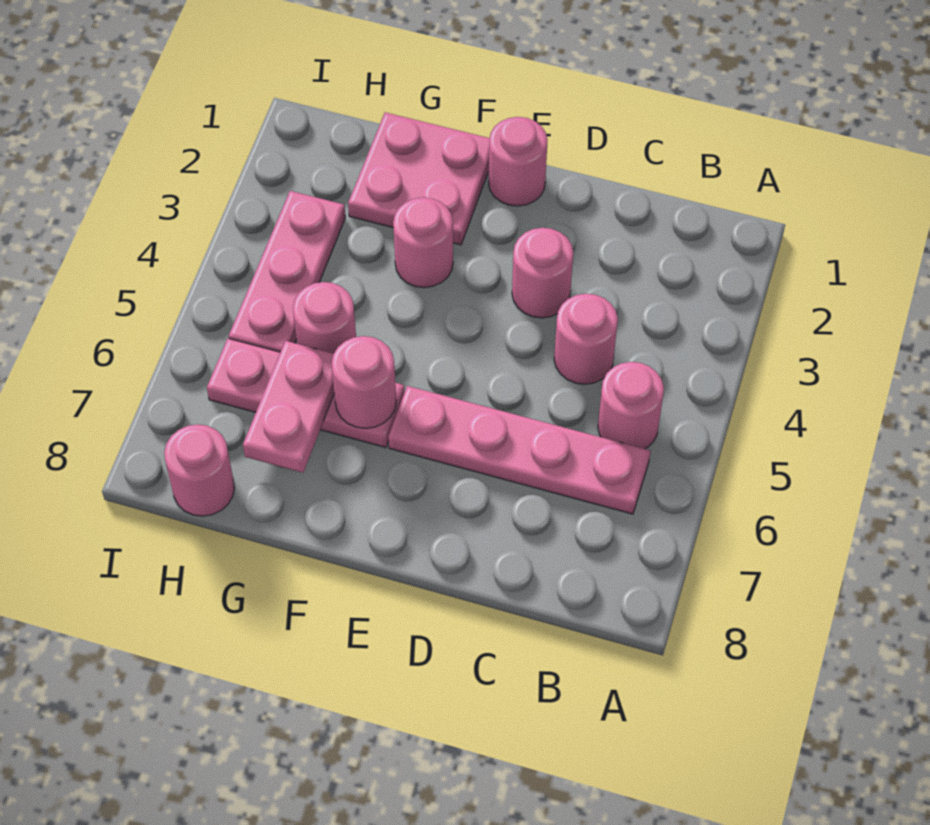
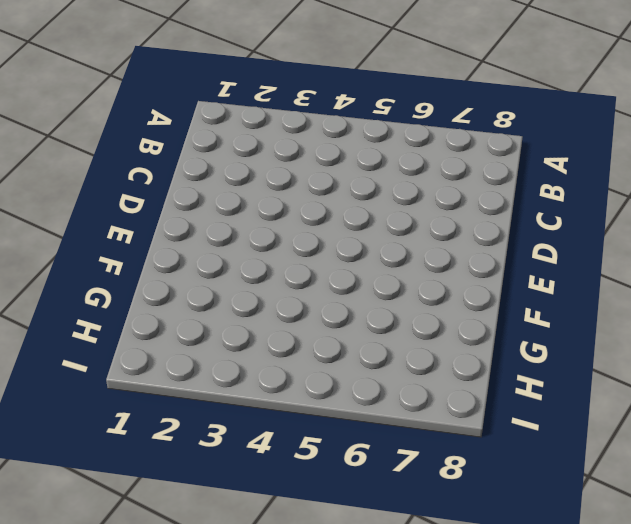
none -> pink 1x1 round brick [598,362,664,449]
none -> pink 1x4 plate [388,386,650,514]
none -> pink 1x1 round brick [554,294,618,384]

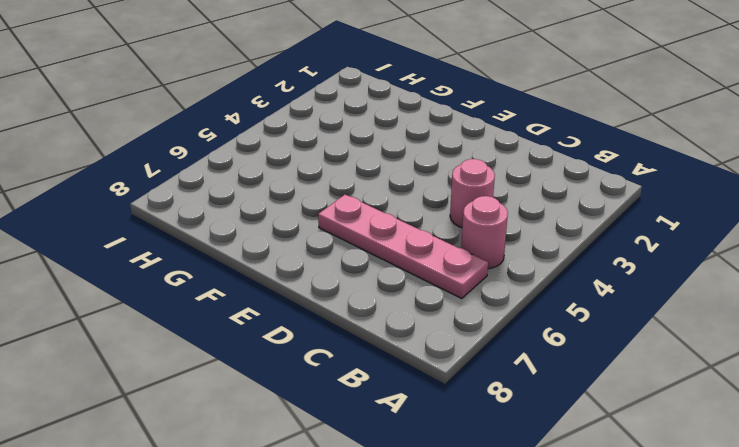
none -> pink 1x1 round brick [512,228,573,318]
none -> pink 1x1 round brick [489,117,548,206]
none -> pink 2x2 plate [348,112,490,245]

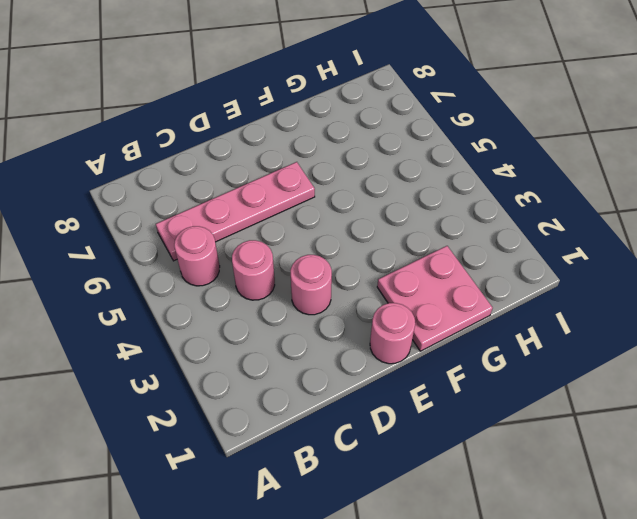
none -> pink 1x1 round brick [393,198,453,288]
none -> pink 1x3 plate [207,338,405,447]
none -> pink 1x1 round brick [293,282,356,353]

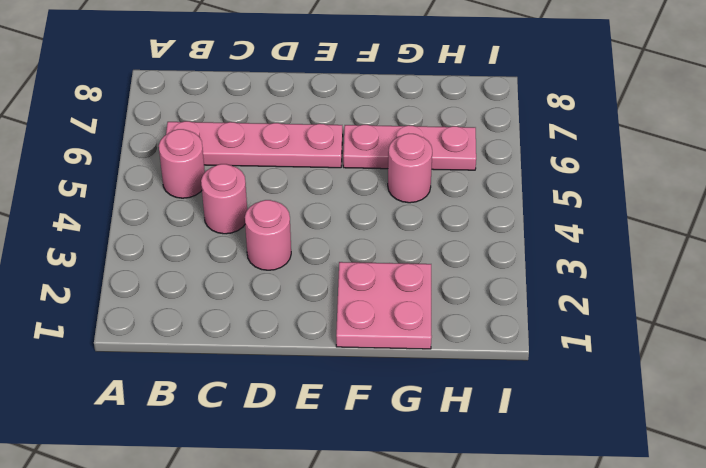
none -> pink 1x1 round brick [489,117,548,206]
none -> pink 1x1 round brick [393,198,453,288]
none -> pink 1x3 plate [229,191,345,352]

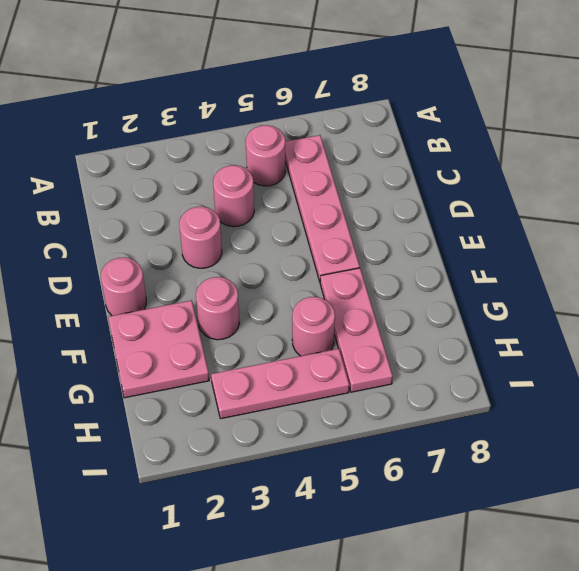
none -> pink 1x1 round brick [164,424,235,516]
none -> pink 1x1 round brick [332,336,396,428]
none -> pink 1x2 plate [243,341,334,473]

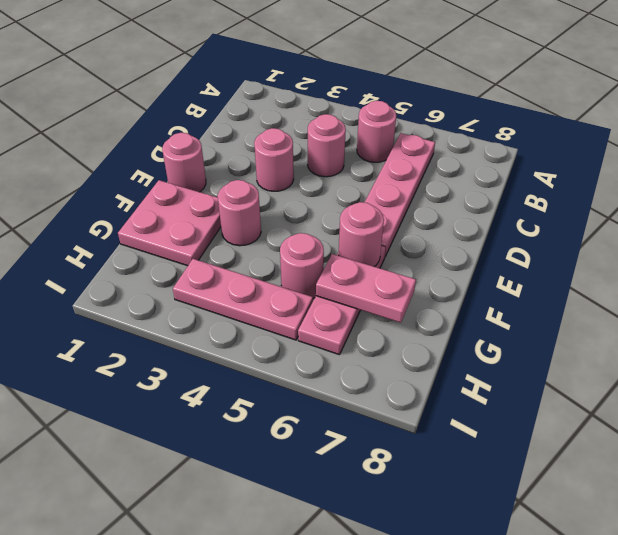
none -> pink 1x1 round brick [164,424,235,516]

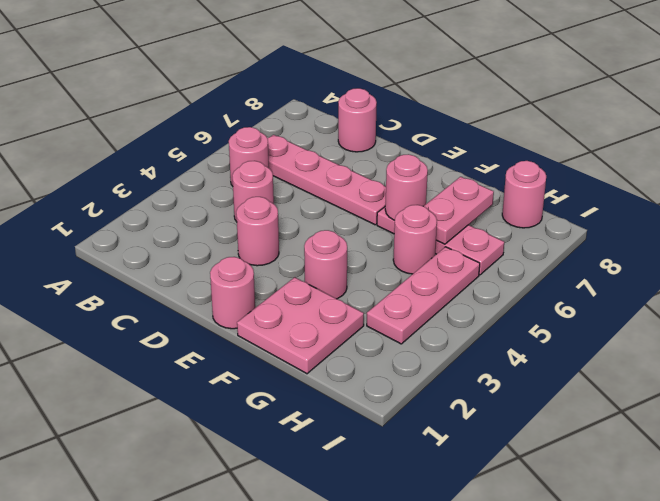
pink 1x1 round brick [338,88,377,152] -> none

